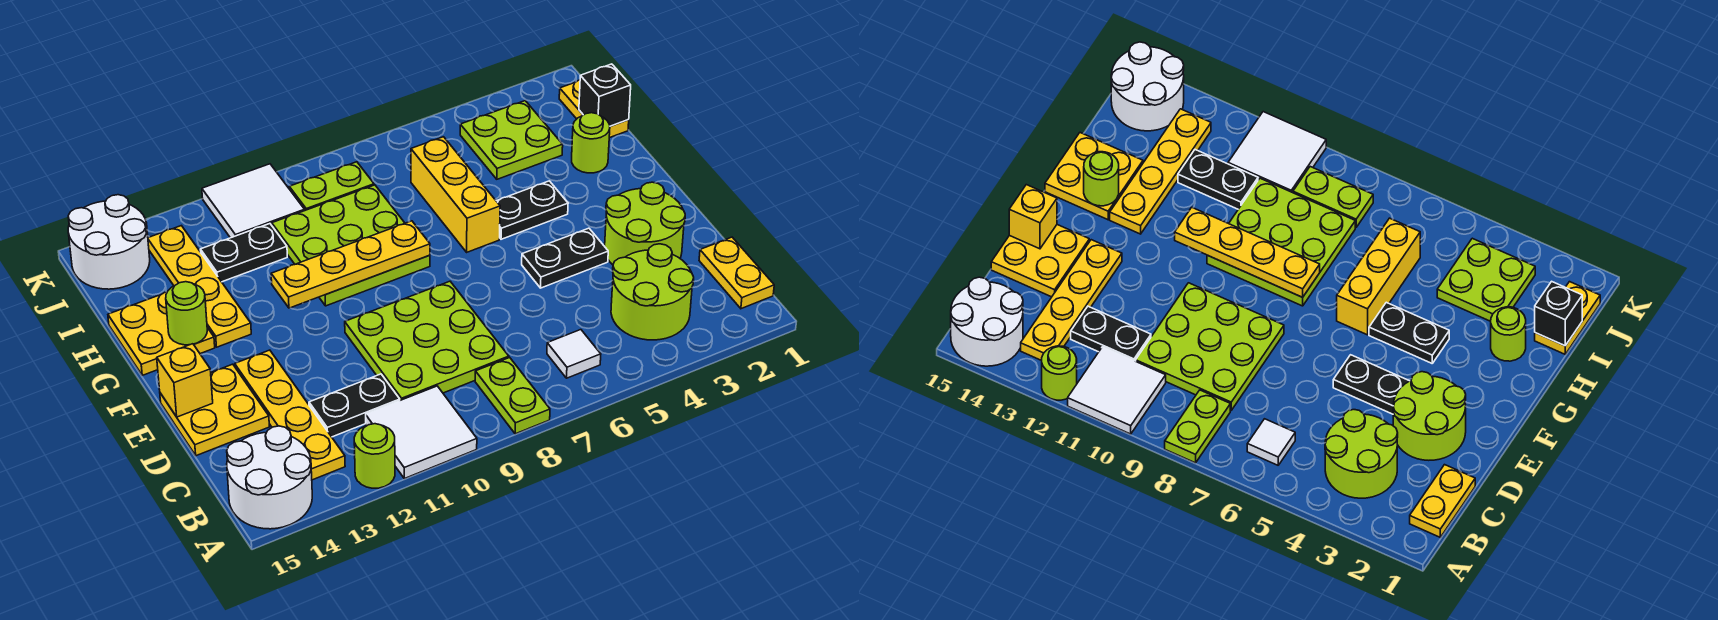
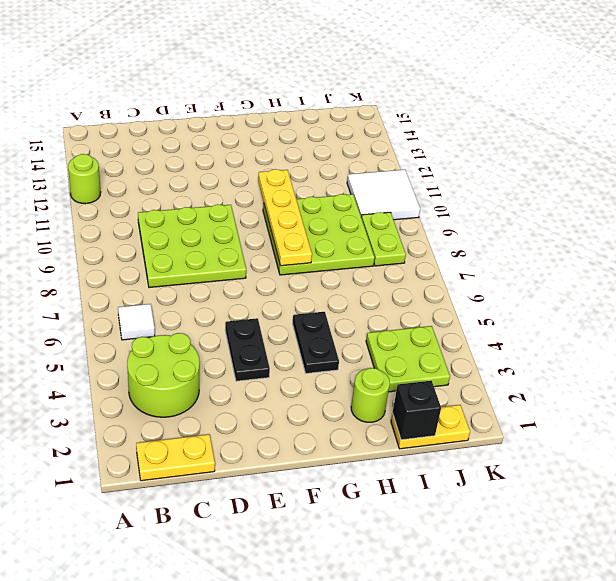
none -> lime 1x2 plate [475,358,550,434]
none -> white 2x2 tile [366,386,477,479]
none -> white 2x2 round brick [227,426,312,529]

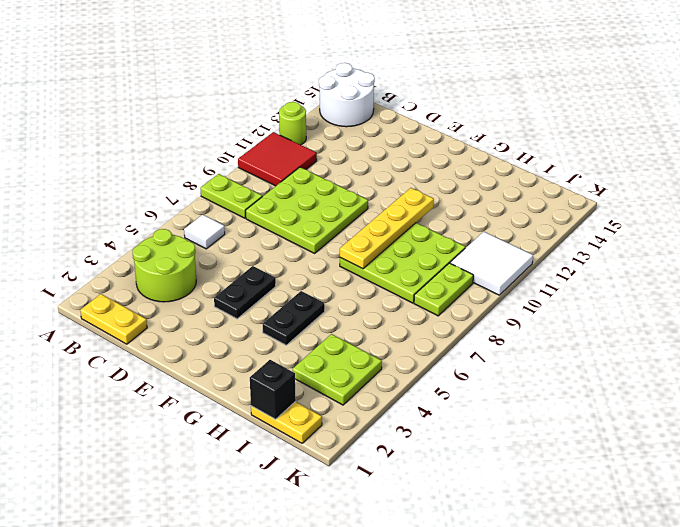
red 2x2 tile [238,132,317,186] -> white 2x2 tile [366,386,477,479]
none -> yellow 1x4 plate [235,350,345,480]
none -> black 1x2 plate [309,374,400,437]
none -> lime 2x2 round brick [605,182,685,265]

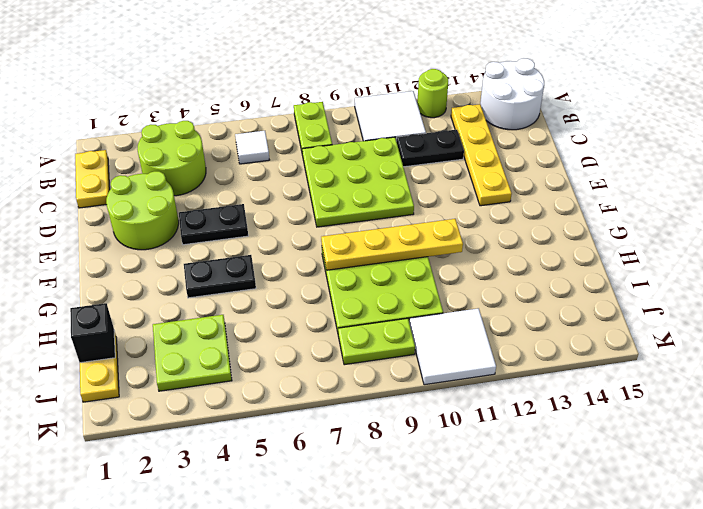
none -> yellow 2x2 plate [160,364,269,456]
none -> yellow 1x3 brick [411,137,500,252]
none -> yellow 1x4 plate [148,226,251,347]

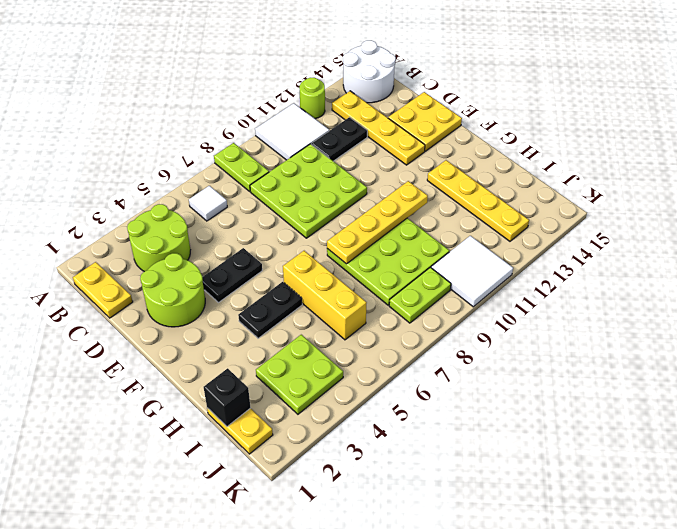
none -> yellow 2x2 plate [108,292,215,375]
none -> lime 1x1 round brick [572,113,610,173]
none -> black 1x2 plate [200,224,287,282]

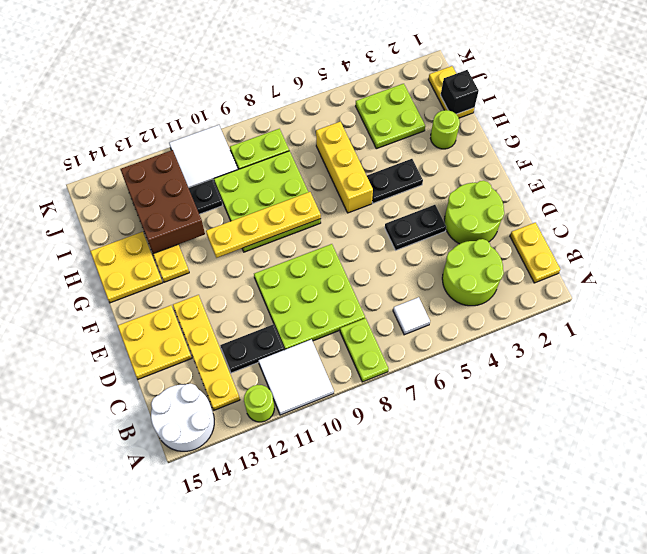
brown 2x3 brick [120,150,205,254] -> none
none -> white 2x2 round brick [68,195,150,289]
none -> yellow 1x1 brick [157,344,213,417]
none -> lime 1x1 round brick [166,282,207,345]

